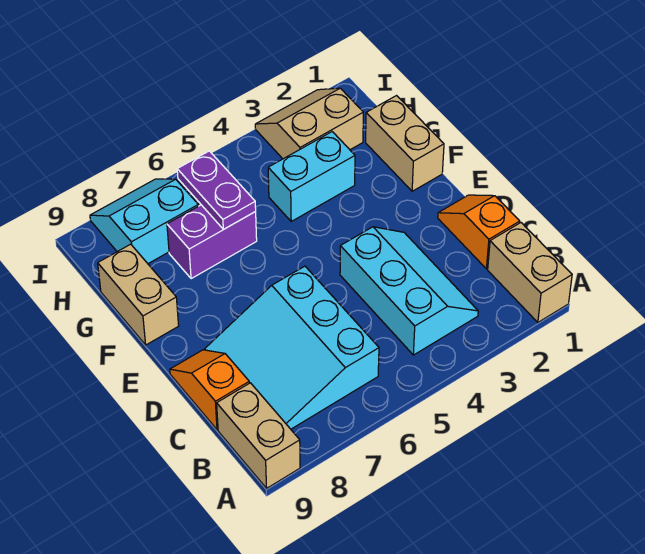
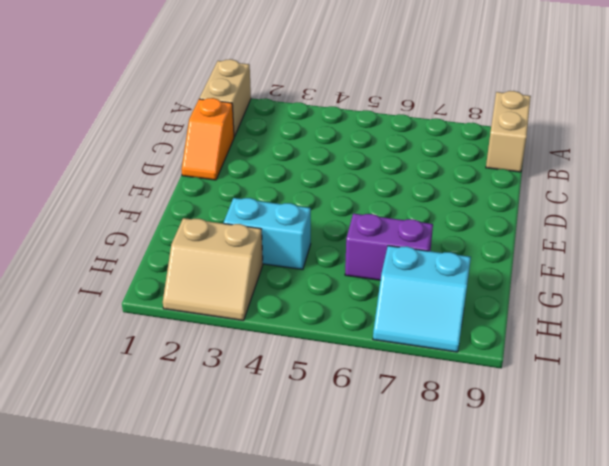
none -> cyan 2x3 slope [340,227,478,355]
none -> cyan 3x3 slope [205,266,379,429]
none -> orange 1x2 slope [170,350,249,430]

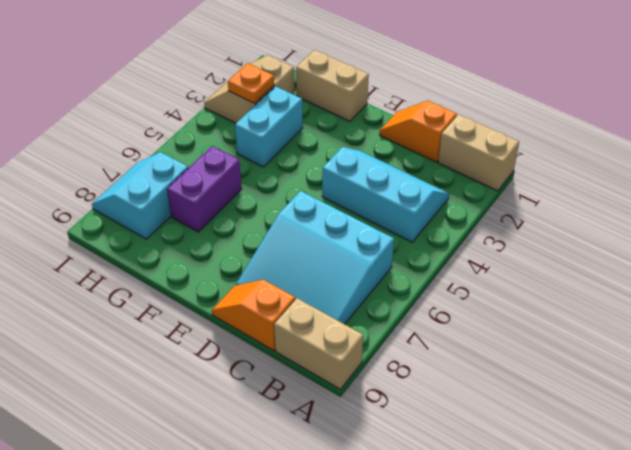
orange 1x1 plate [228,63,274,103] -> none
none -> tan 1x2 brick [98,244,179,345]
none -> purple 1x2 plate [177,151,256,229]

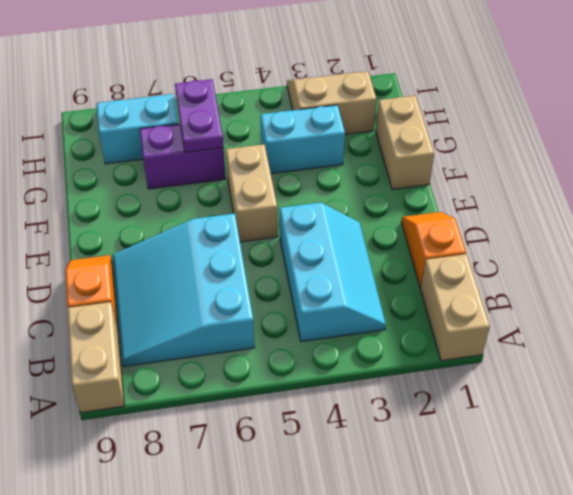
tan 1x2 brick [226,144,278,242] -> tan 1x2 brick moved to [98,244,179,345]

